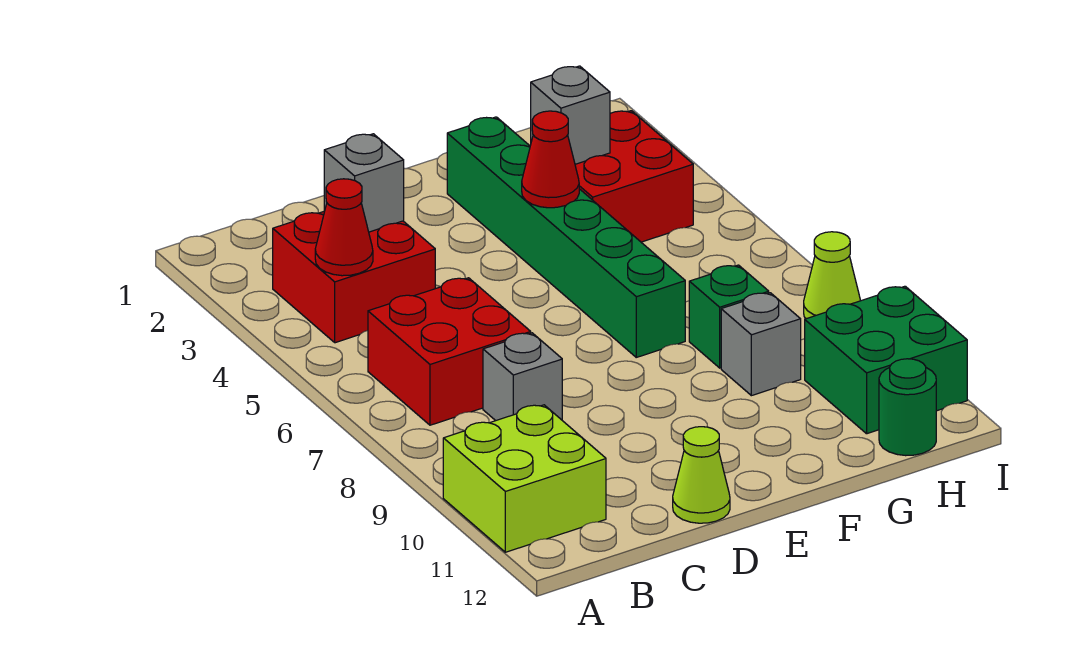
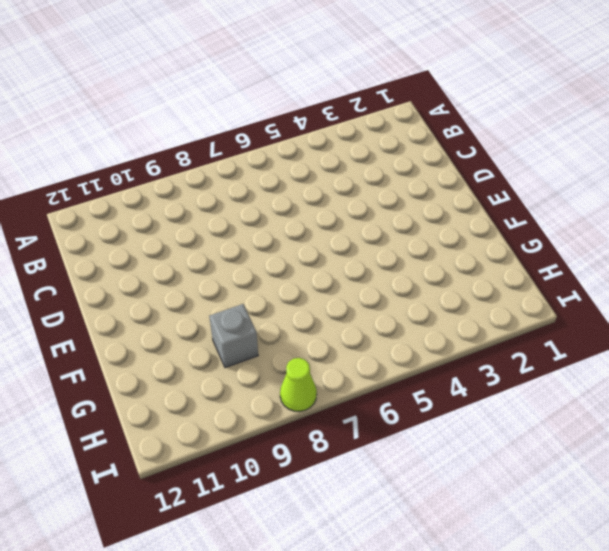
none -> lime 2x2 brick [443,405,606,552]
none -> red 2x2 brick [273,211,435,343]
none -> red 2x2 brick [368,278,531,425]

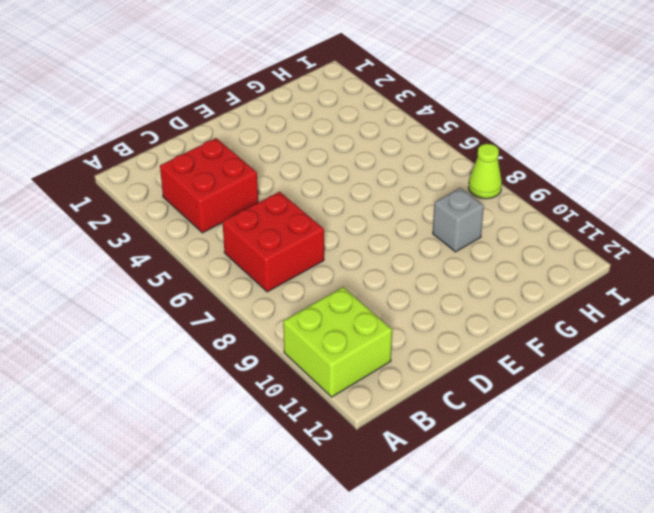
none -> grey 1x1 brick [483,333,562,421]
none -> lime 1x1 cone [673,427,730,523]
none -> green 1x6 brick [447,117,685,357]

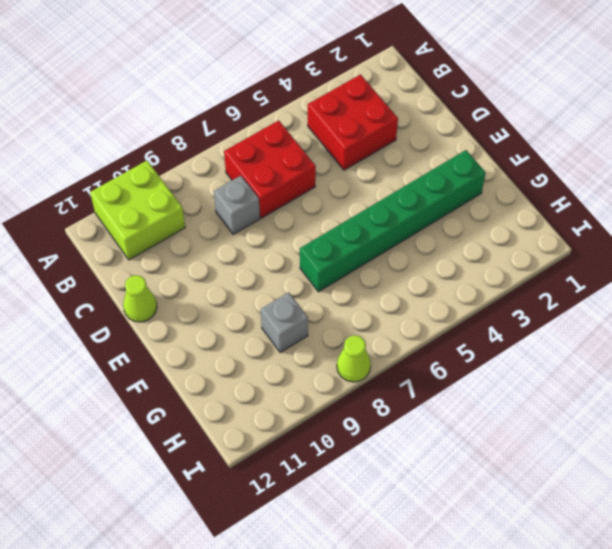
none -> red 2x2 brick [575,111,693,242]
none -> green 1x1 brick [689,265,769,368]
none -> green 2x2 brick [805,286,967,434]

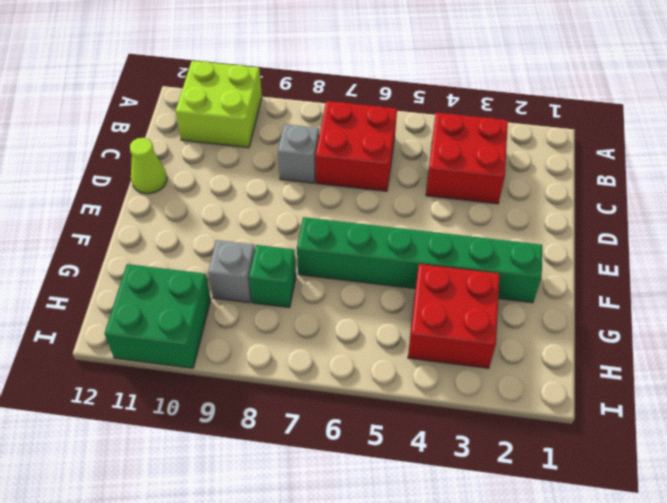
none -> green 1x1 round brick [879,359,936,456]
none -> lime 1x1 cone [804,232,860,319]
none -> red 1x1 cone [315,179,373,276]

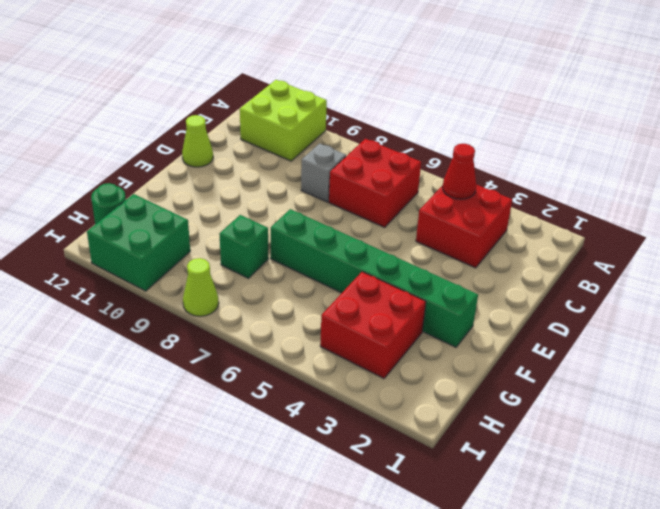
none -> grey 1x1 brick [721,293,801,396]
none -> grey 1x1 brick [324,134,404,232]
none -> red 1x1 cone [522,111,579,208]

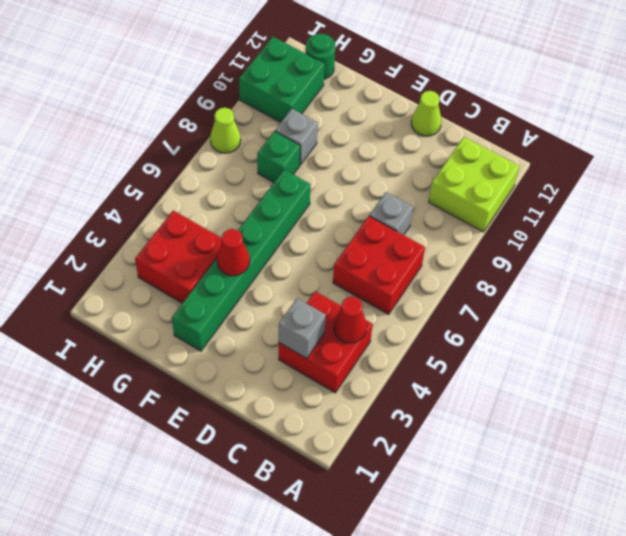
none -> grey 1x1 brick [531,66,610,164]

